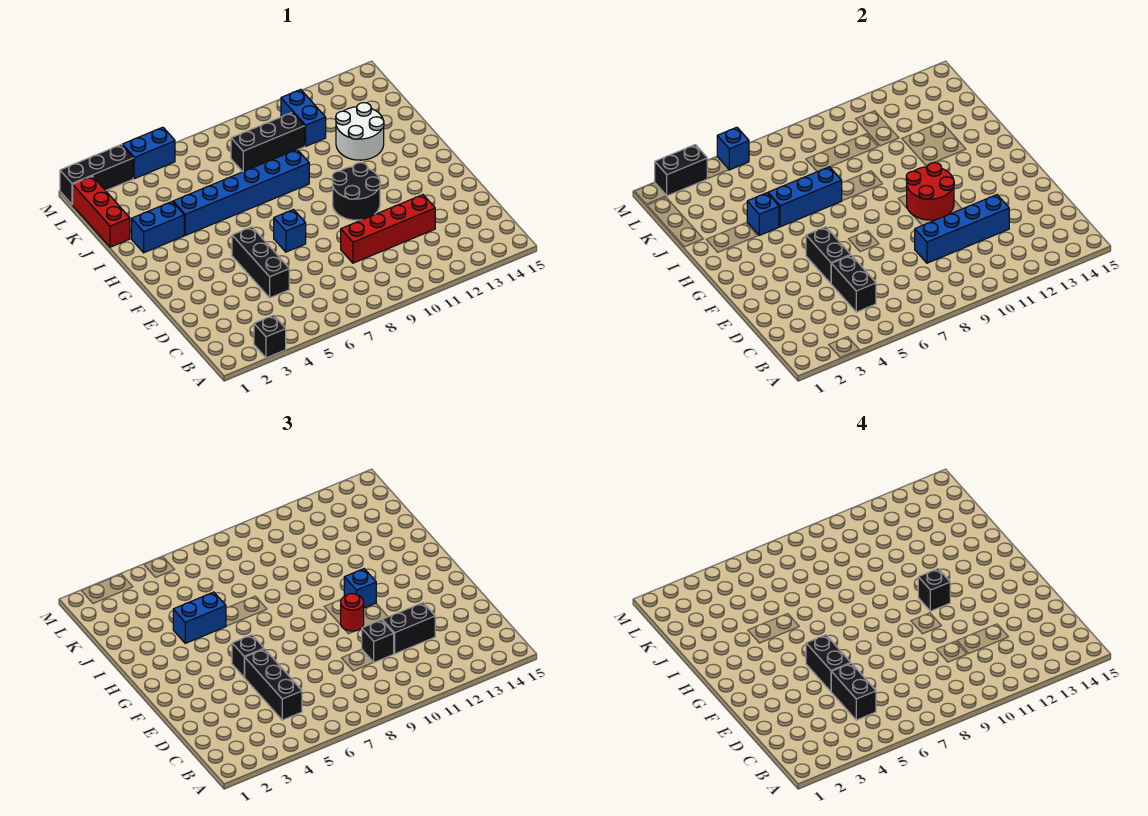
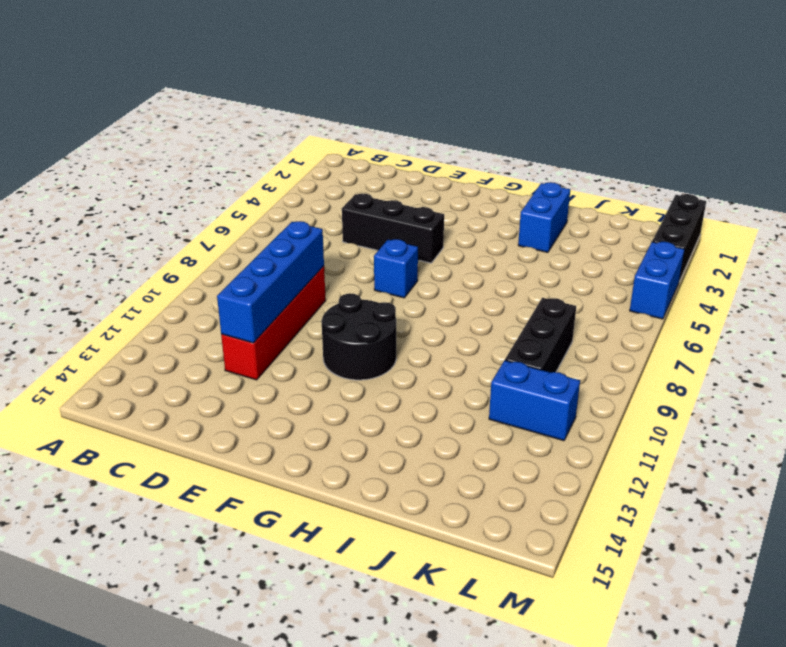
none -> black 1x1 brick [254,315,286,358]
none -> blue 1x6 brick [173,150,309,235]
none -> white 2x2 round brick [336,103,384,160]
none -> red 1x3 brick [73,176,130,247]

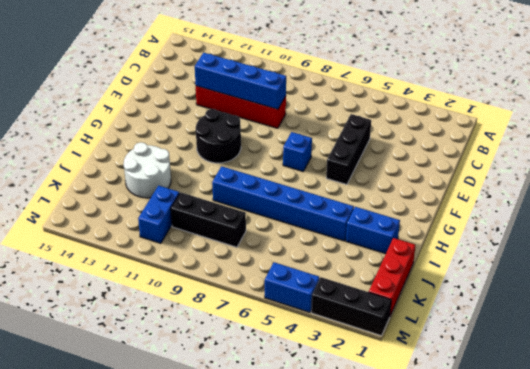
none -> black 1x1 brick [254,315,286,358]
none -> black 1x2 brick [831,255,876,312]
none -> black 1x2 brick [806,227,850,283]
none -> red 2x2 round brick [906,162,954,220]

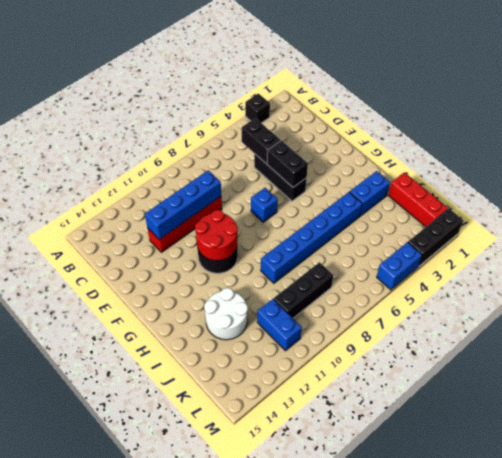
none -> blue 1x1 brick [747,193,779,235]
none -> blue 1x3 brick [768,167,842,227]
none -> black 1x2 brick [655,145,707,196]
none -> blue 1x1 brick [717,127,749,170]

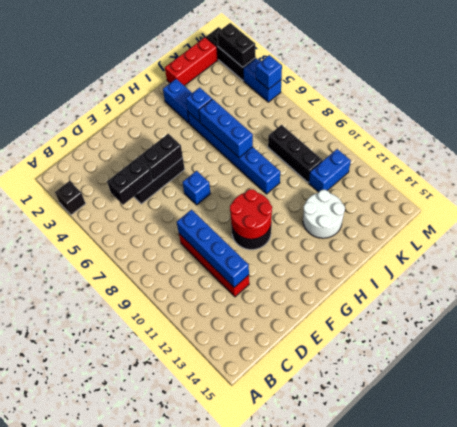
none -> black 1x3 brick [245,649,302,720]
none -> black 1x1 brick [362,620,394,662]
none -> black 1x2 brick [382,603,435,654]
none -> black 1x1 brick [232,635,264,677]

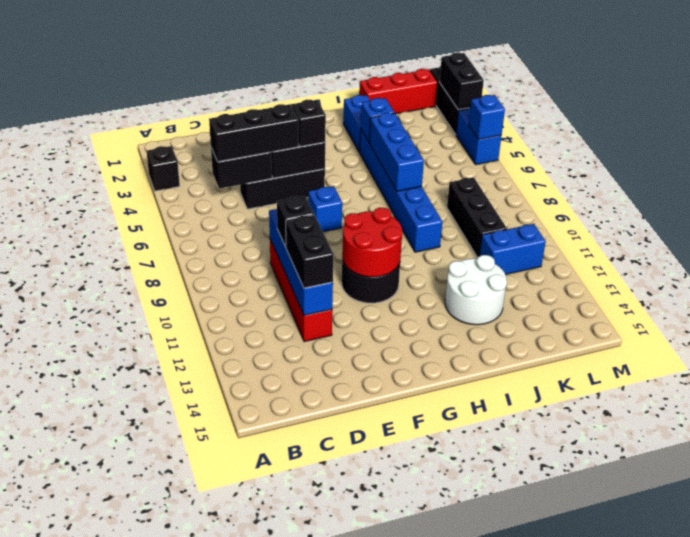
none -> red 1x1 round brick [341,594,364,631]
none -> blue 1x1 brick [344,569,376,608]
none -> blue 1x2 brick [173,592,226,643]
none -> black 1x2 brick [831,663,876,720]

